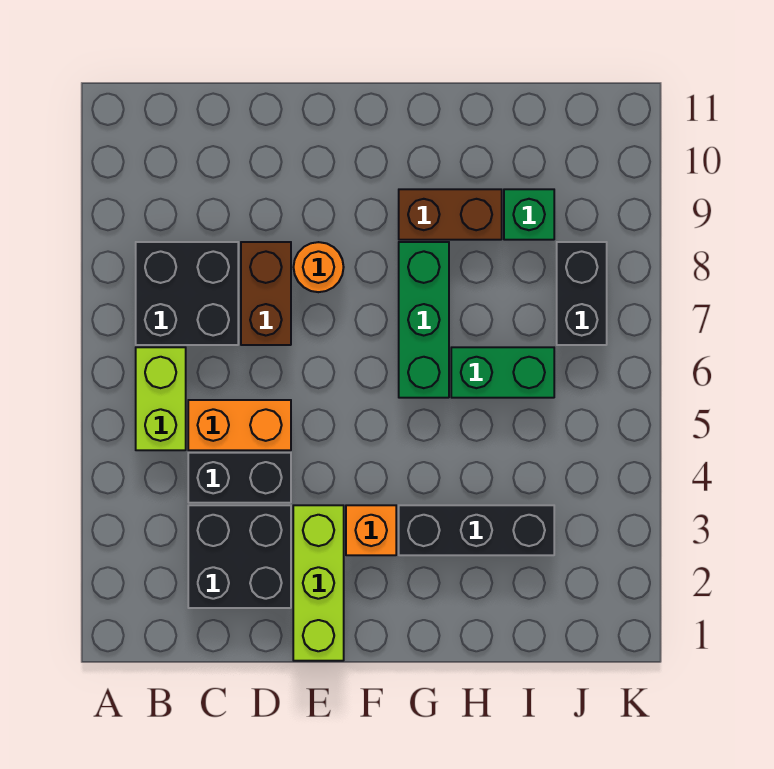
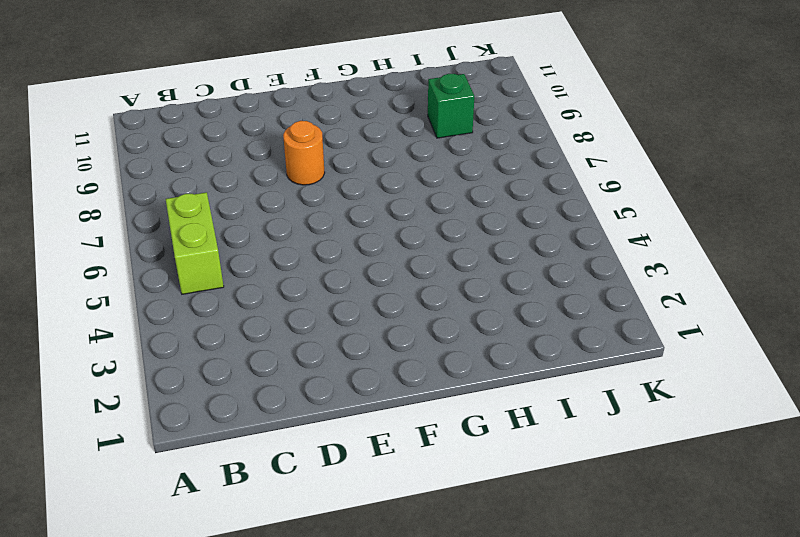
none -> black 2x2 brick [136,242,238,345]
none -> black 2x2 brick [188,505,291,608]
none -> black 1x2 brick [188,453,291,503]

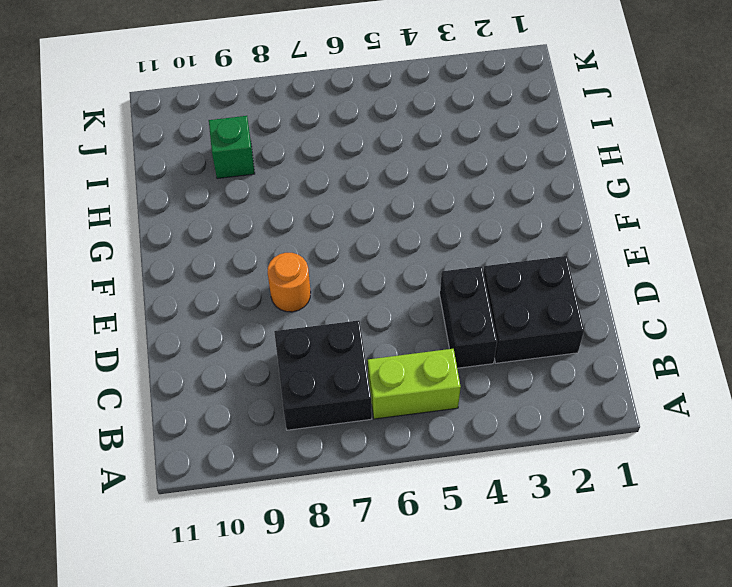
none -> orange 1x2 brick [188,400,291,450]
none -> brown 1x2 brick [241,242,291,345]
none -> lime 1x3 brick [293,505,344,661]

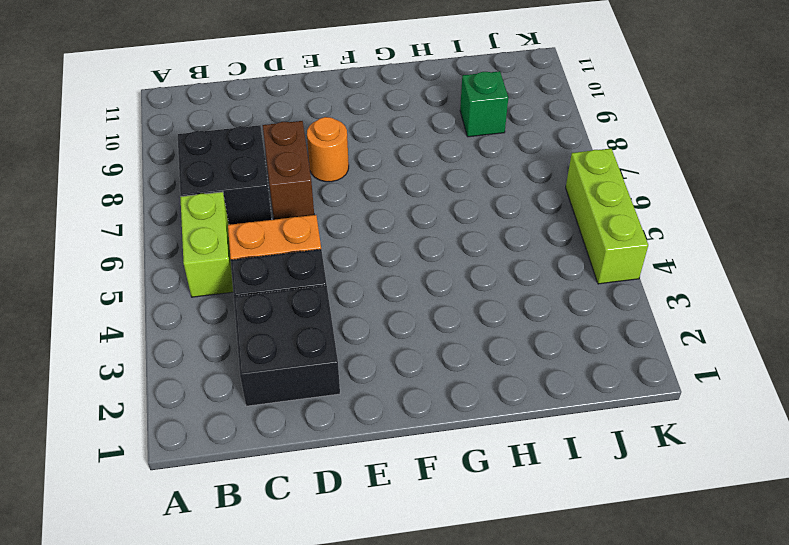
lime 1x3 brick [566,149,648,284] -> lime 1x3 brick moved to [293,505,344,661]
none -> orange 1x1 brick [346,505,396,555]
none -> black 1x3 brick [399,505,554,555]
none -> green 1x3 brick [399,242,449,398]

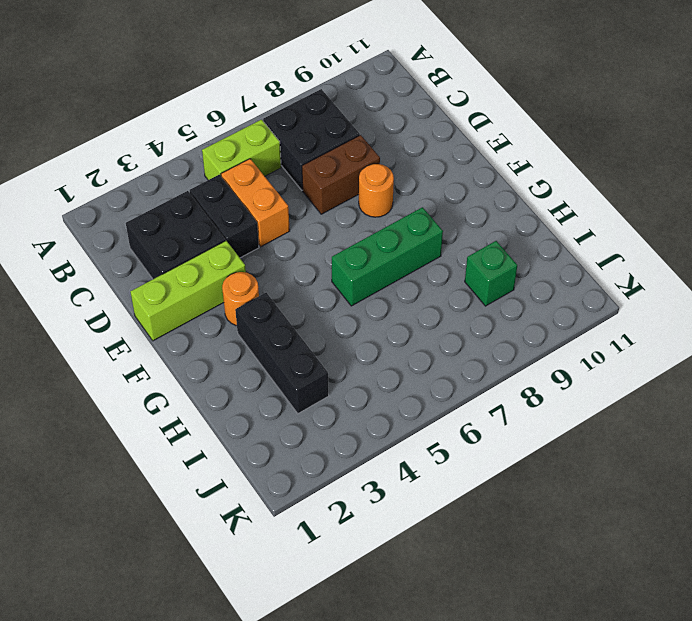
orange 1x1 round brick [222,272,259,326] -> orange 1x1 brick [346,505,396,555]
none -> brown 1x2 brick [399,189,502,240]
none -> green 1x2 brick [451,347,554,398]
none -> black 1x2 brick [557,242,607,345]

